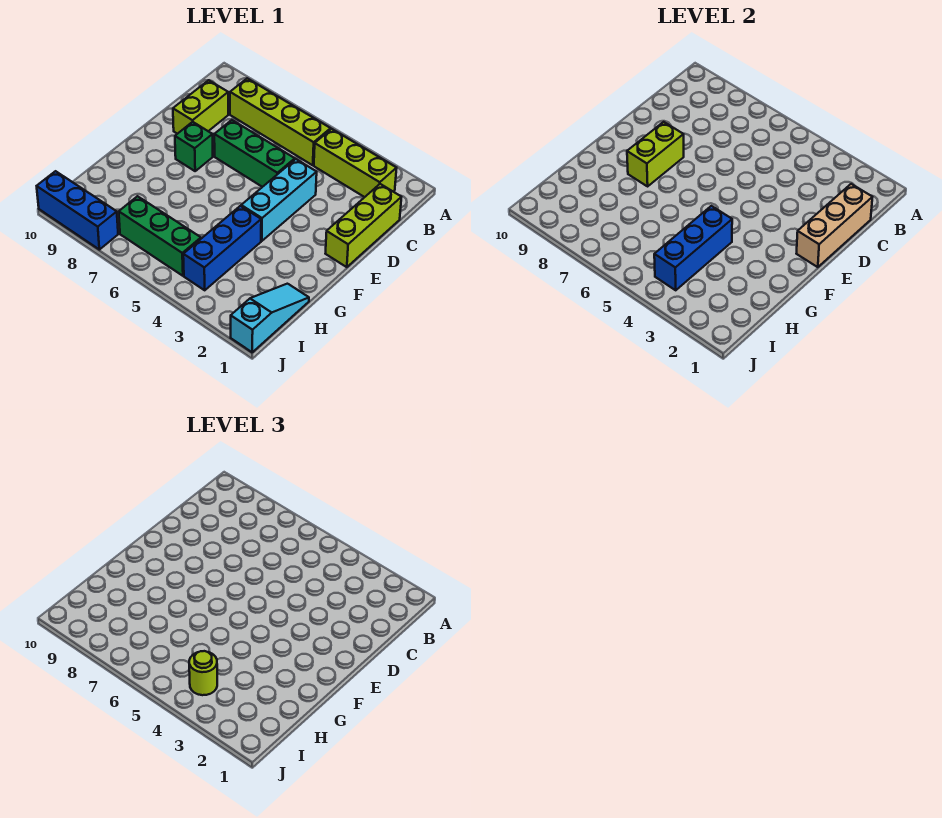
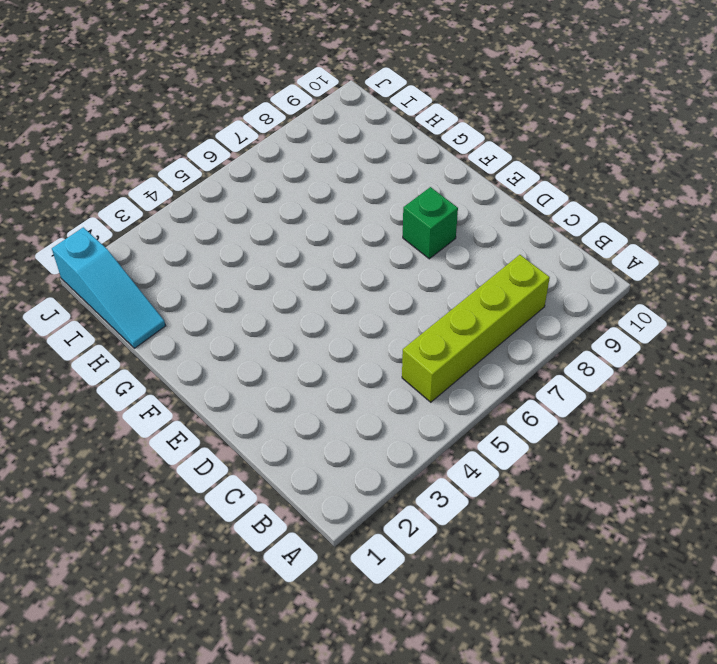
none -> lime 1x3 brick [314,129,397,197]
none -> lime 1x3 brick [325,184,401,267]
none -> lime 1x2 brick [173,80,228,134]

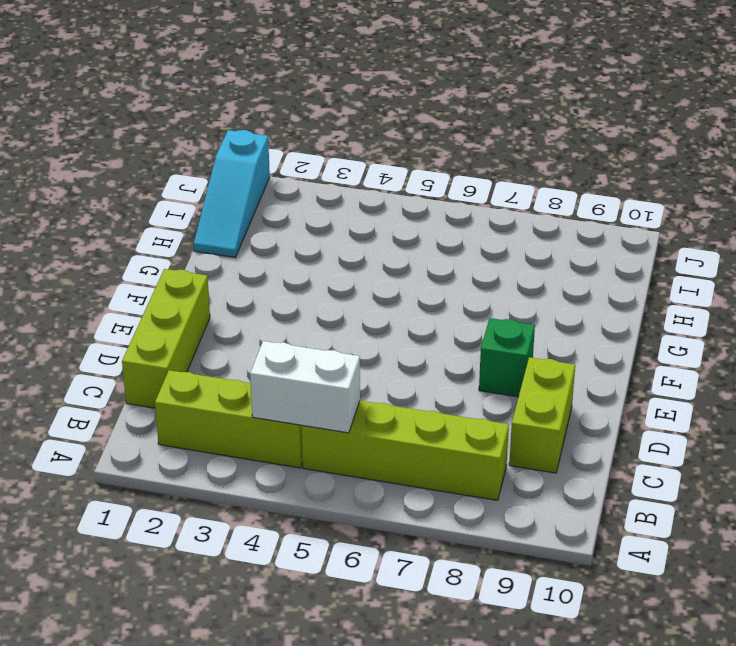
white 1x2 brick [250,341,360,433] -> none
none -> cyan 1x3 brick [241,159,317,241]
none -> green 1x3 brick [214,120,295,187]
none -> blue 1x3 brick [183,206,261,290]

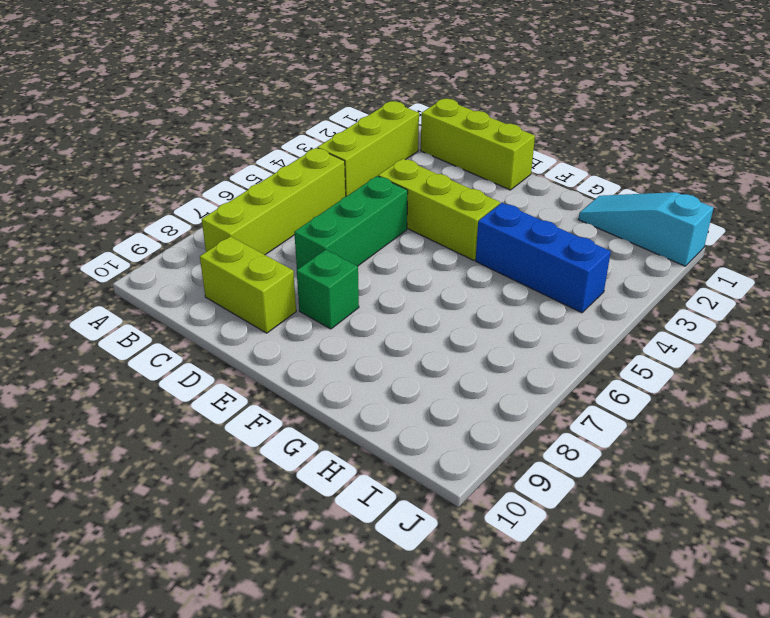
lime 1x3 brick [378,159,500,261] -> cyan 1x3 brick [241,159,317,241]
none -> green 1x3 brick [119,196,201,276]
none -> blue 1x3 brick [37,171,118,250]
none -> tan 1x3 brick [796,184,872,267]

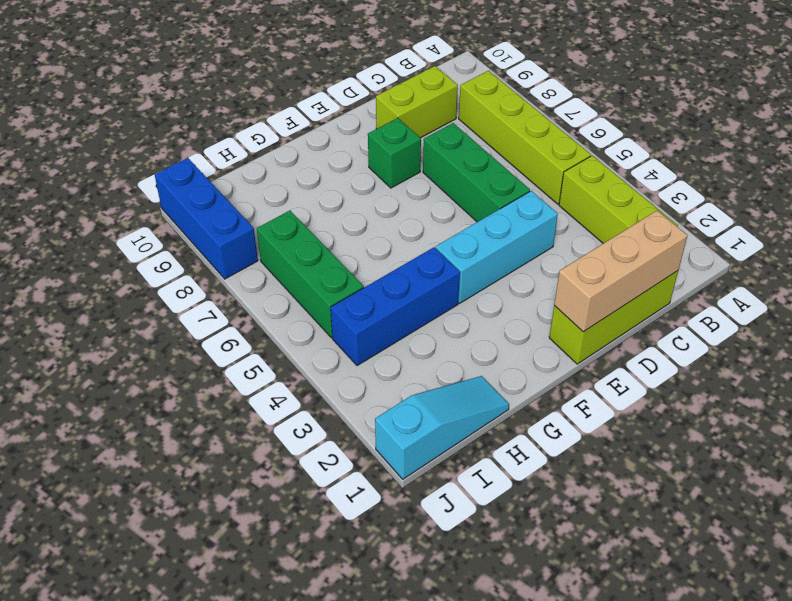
none -> lime 1x2 brick [627,122,684,186]
none -> blue 1x3 brick [654,206,732,290]
none -> lime 1x1 round brick [189,651,217,695]

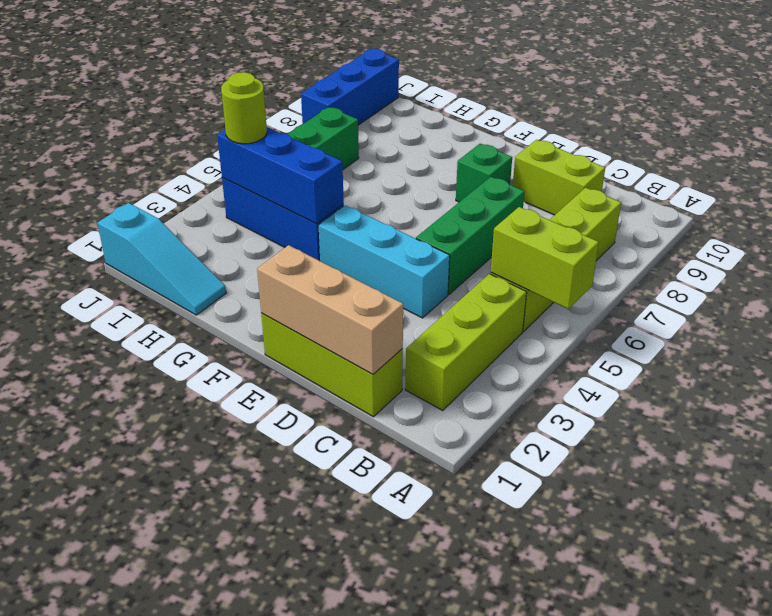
lime 1x2 brick [491,207,599,309] -> lime 1x2 brick moved to [627,122,684,186]

